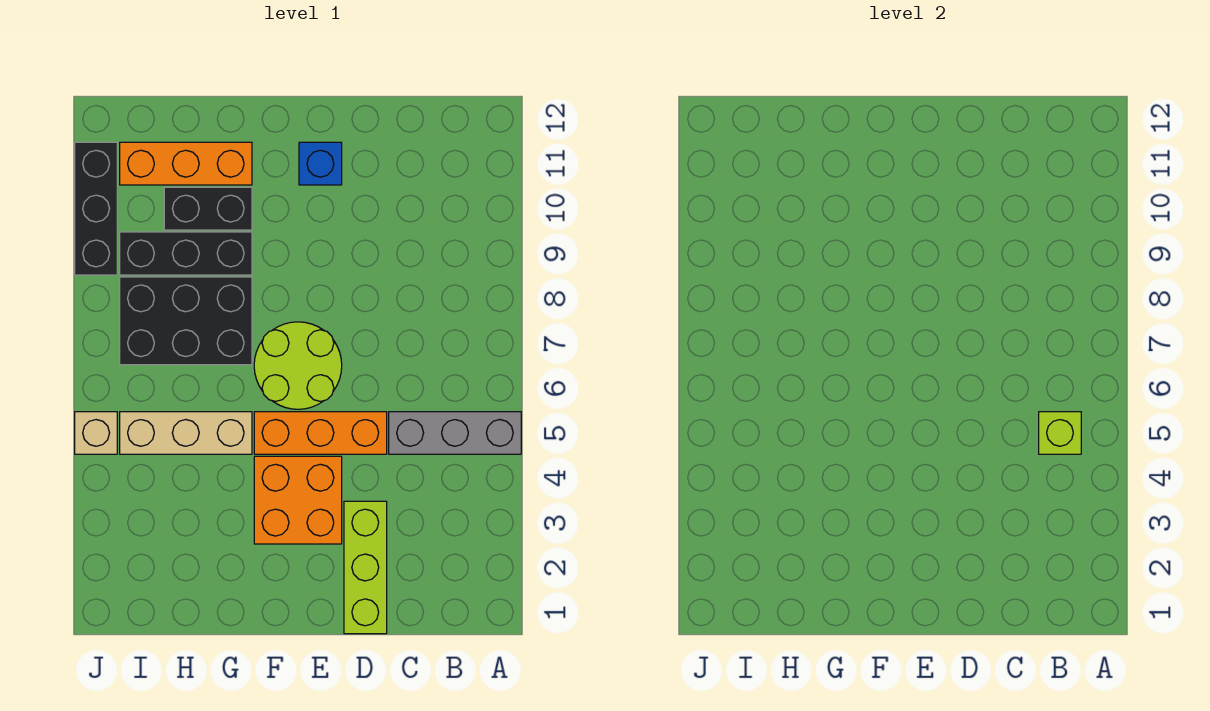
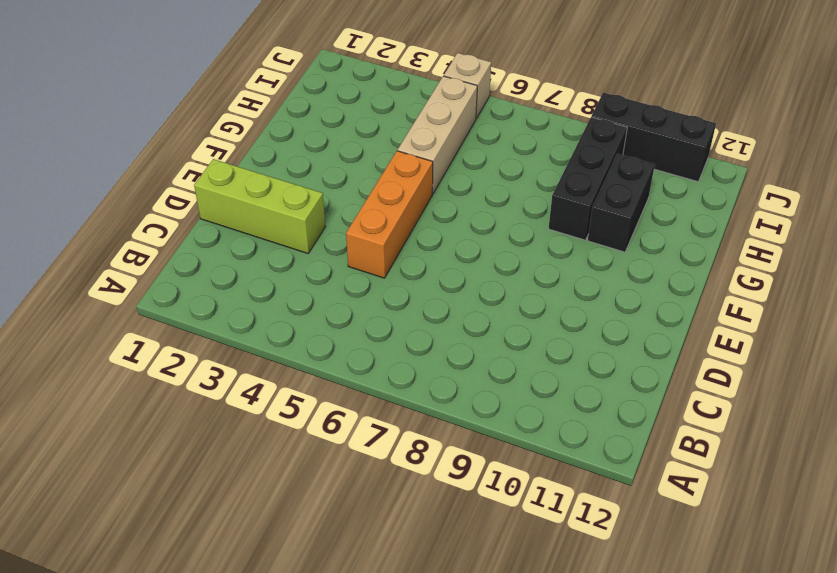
none -> grey 1x3 brick [389,412,521,454]
none -> orange 2x2 brick [254,456,342,544]
none -> lime 2x2 round brick [254,322,342,409]

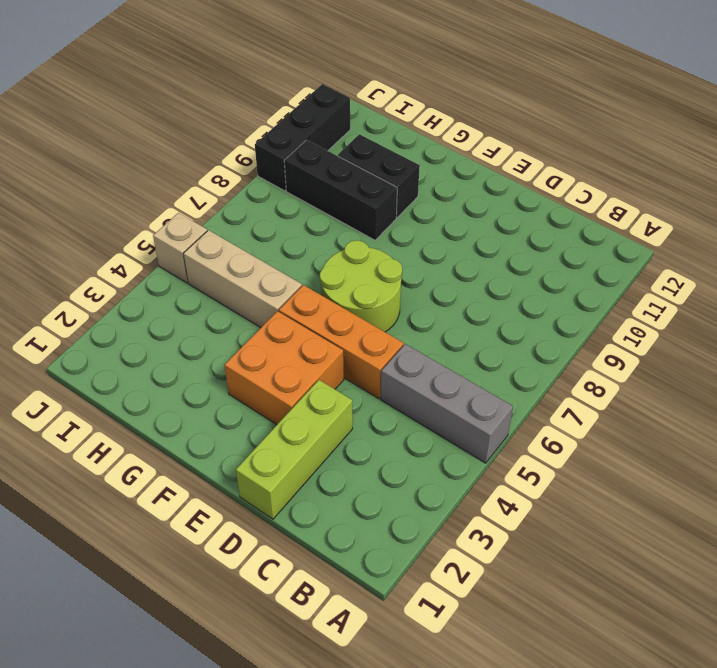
none -> blue 1x1 brick [299,142,342,185]
none -> black 2x3 brick [120,277,252,365]
none -> orange 1x3 brick [120,142,252,185]

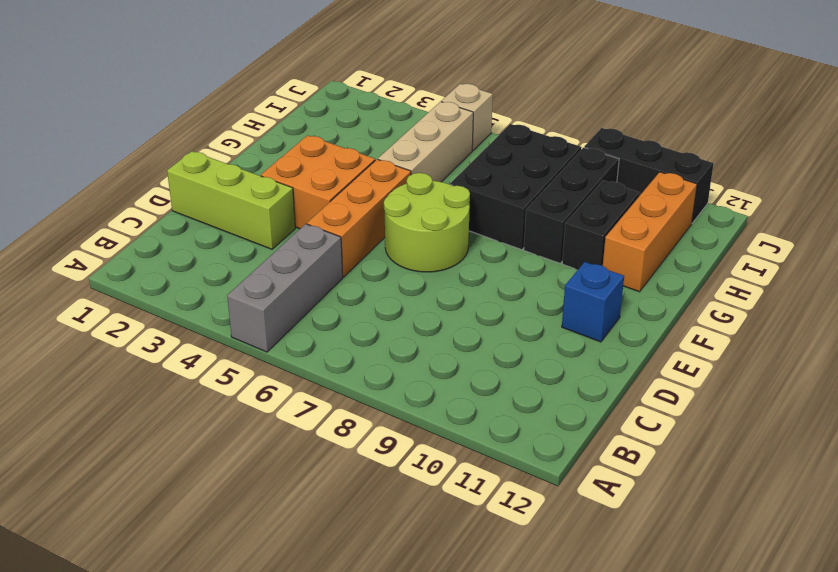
none -> lime 1x1 brick [1039,412,1081,454]

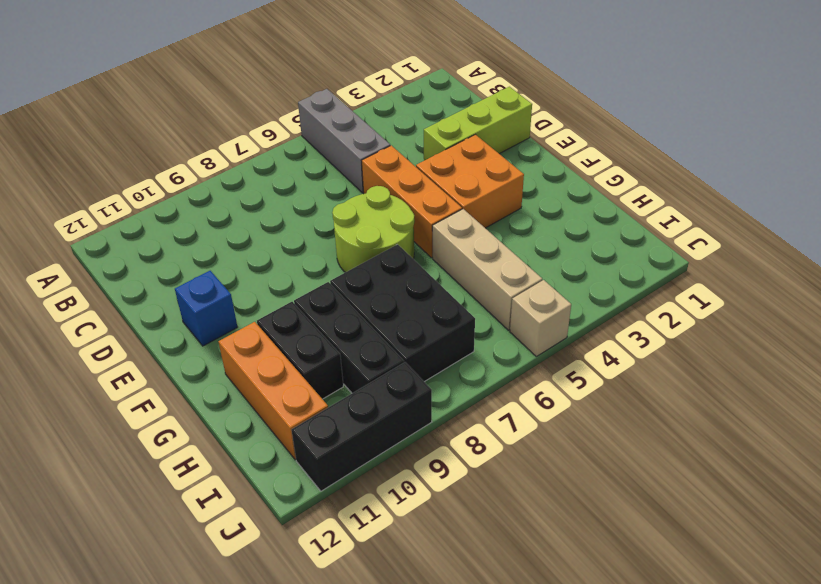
none -> lime 1x1 brick [1039,412,1081,454]

